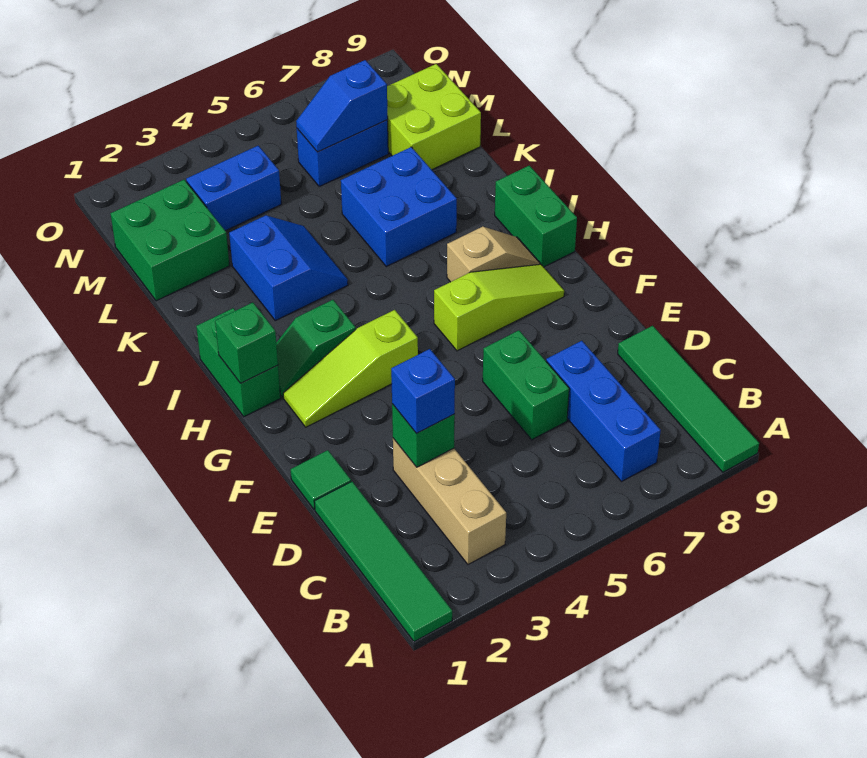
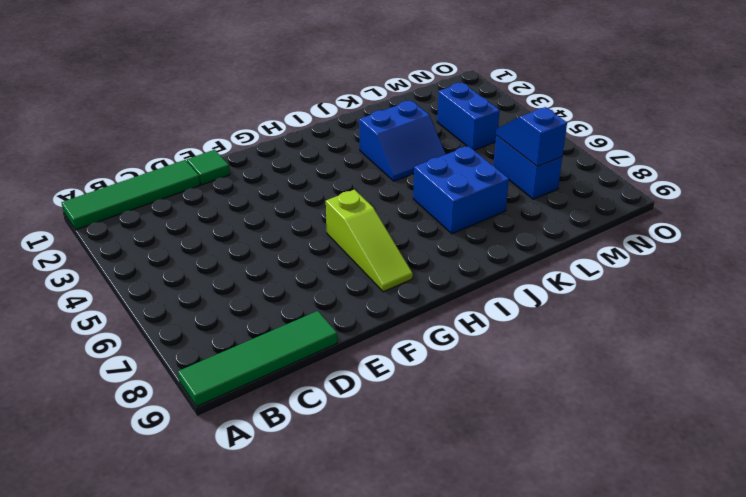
none -> tan 1x3 brick [393,438,506,565]
none -> blue 1x3 brick [546,341,661,481]
none -> green 1x2 brick [483,330,569,440]

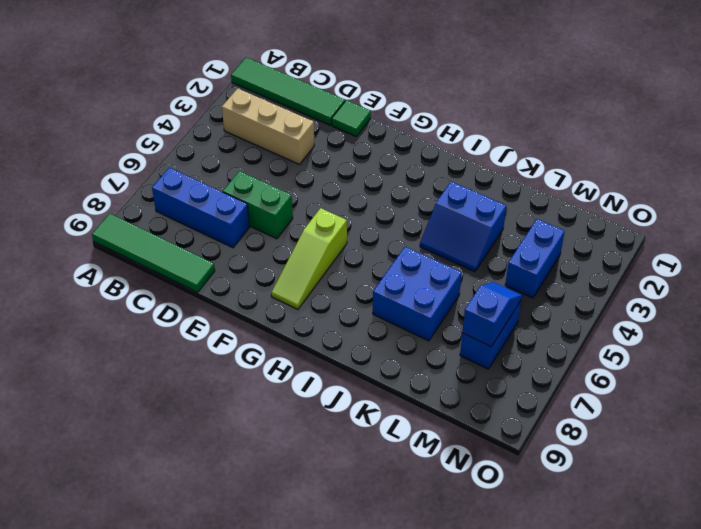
none -> lime 1x3 slope [283,310,418,427]
none -> green 1x2 brick [196,308,281,417]
none -> green 1x2 slope [276,300,356,397]

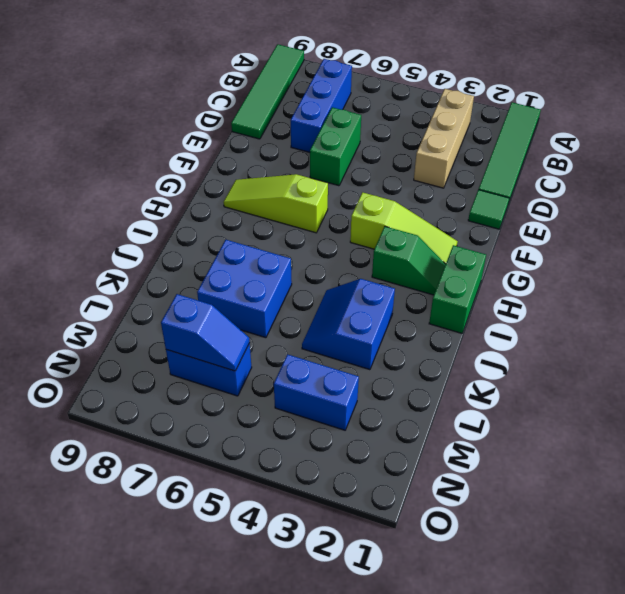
none -> tan 1x2 slope [447,227,540,282]
none -> green 1x2 brick [495,165,577,267]
none -> green 2x2 brick [111,180,230,301]

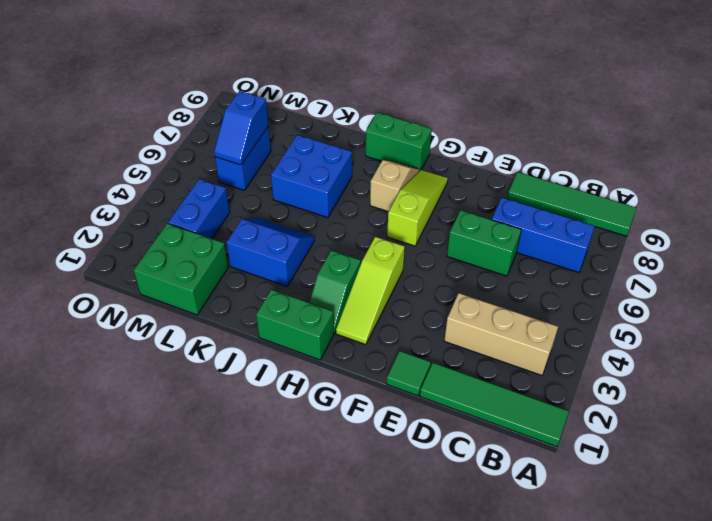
none -> lime 2x2 brick [387,64,481,170]
none -> green 1x1 brick [392,404,455,467]
none -> green 1x1 brick [215,303,278,383]

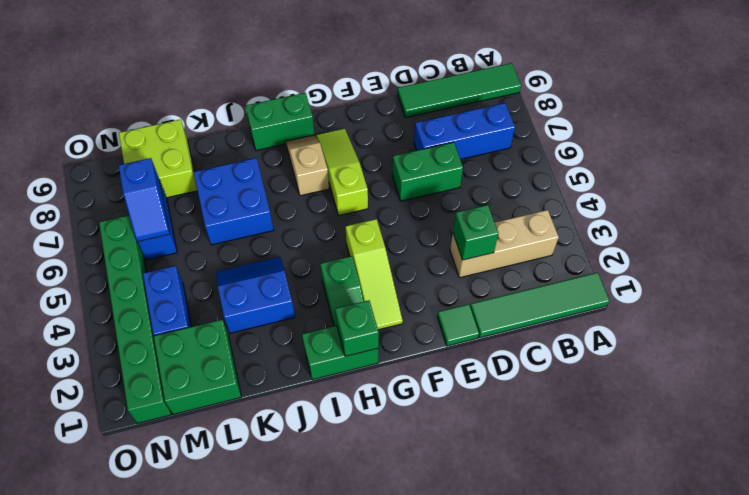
green 1x6 brick [99,215,171,423] -> none
none -> blue 1x1 brick [391,349,455,434]

